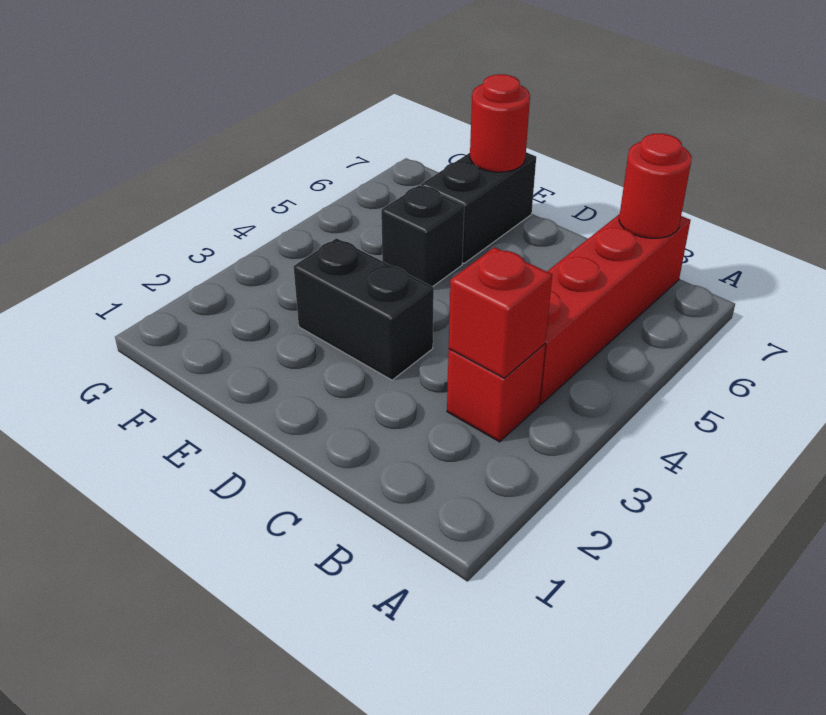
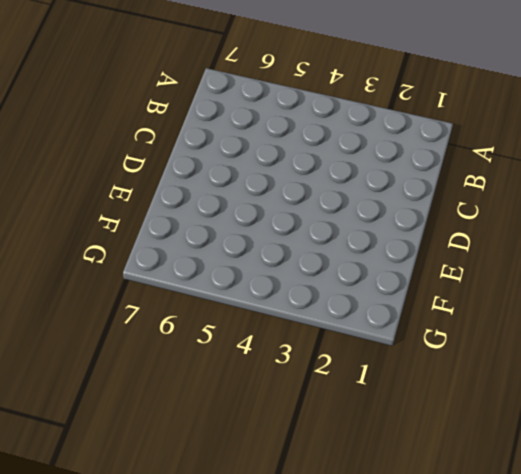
none -> red 1x1 brick [447,344,545,442]
none -> red 1x4 brick [539,214,691,404]

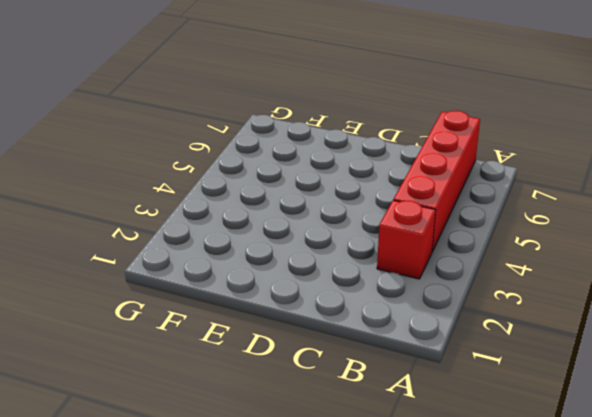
none -> black 1x2 brick [294,238,434,380]
none -> black 1x1 brick [381,185,464,287]

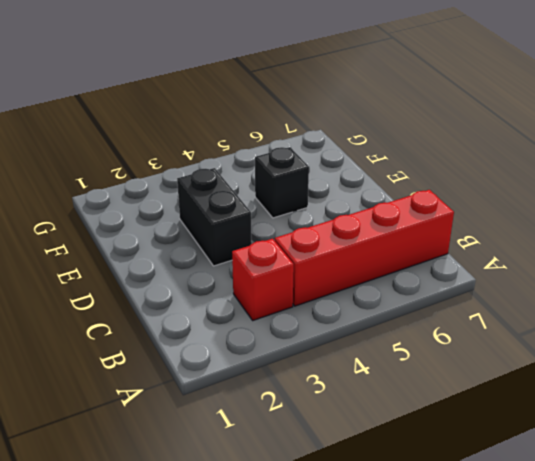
none -> black 1x2 brick [421,152,536,264]
none -> red 1x1 brick [449,247,552,378]

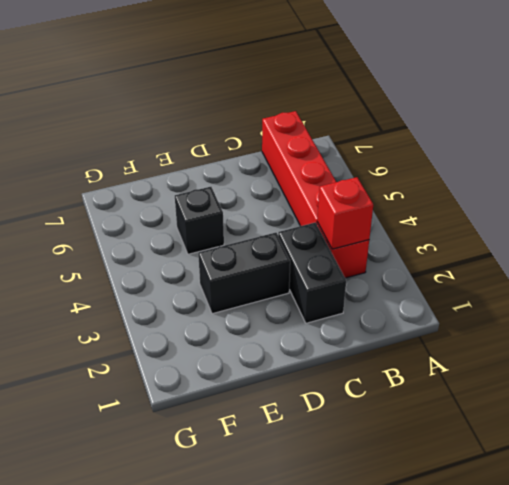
black 1x2 brick [278,223,346,323] -> black 1x2 brick moved to [421,152,536,264]
none -> red 1x1 round brick [619,134,692,238]
none -> red 1x1 round brick [470,74,530,172]

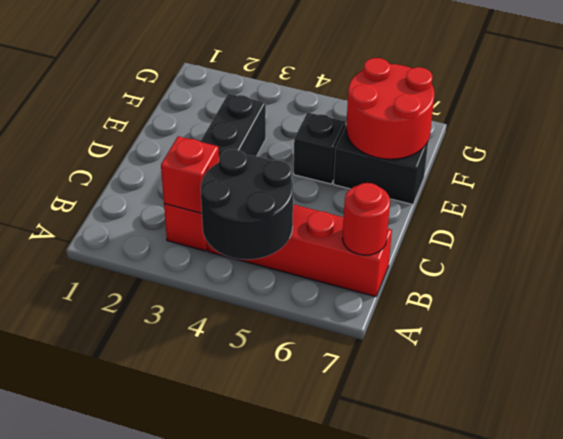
black 2x2 round brick [201,149,293,260] -> none
red 2x2 round brick [346,58,435,159] -> red 1x1 round brick [470,74,530,172]

